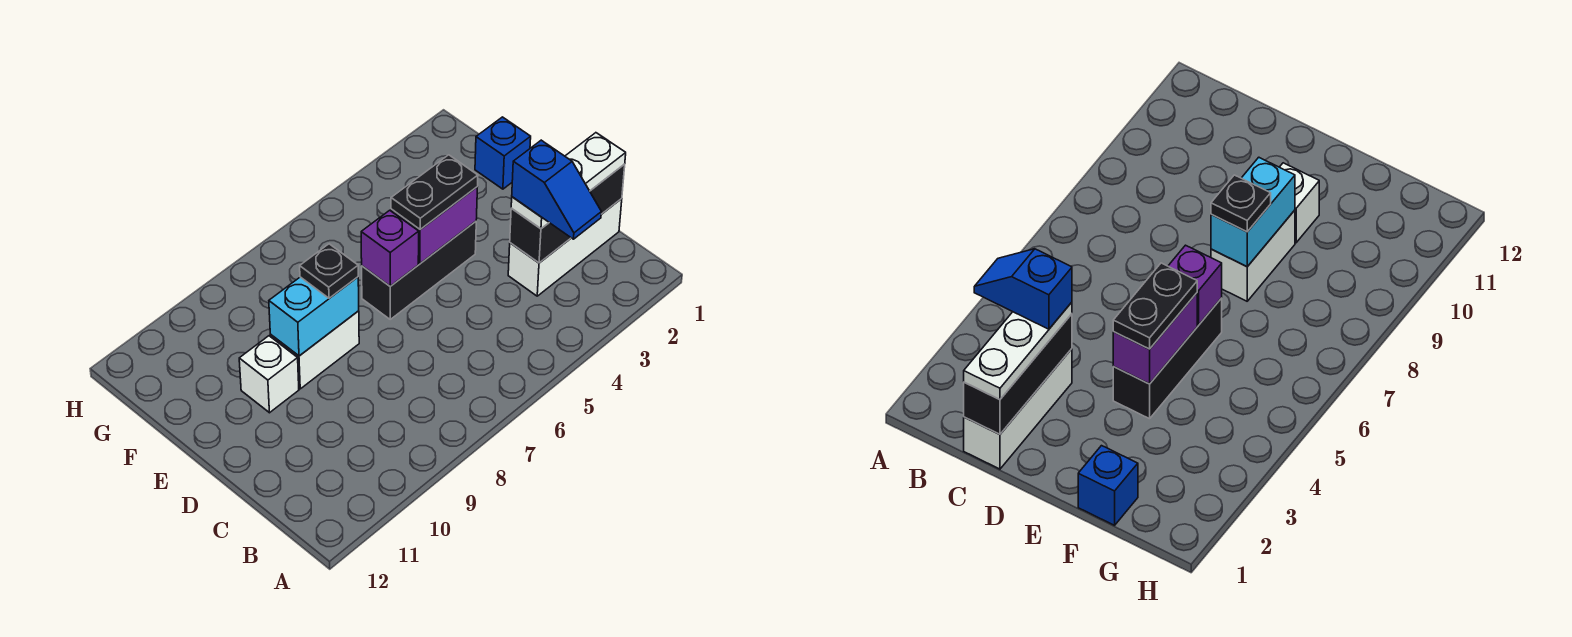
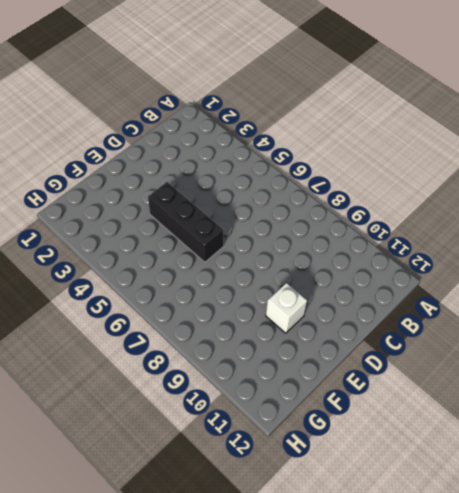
none -> white 1x3 brick [508,199,622,296]
none -> white 1x2 brick [271,311,359,389]
none -> blue 1x1 brick [475,117,531,189]

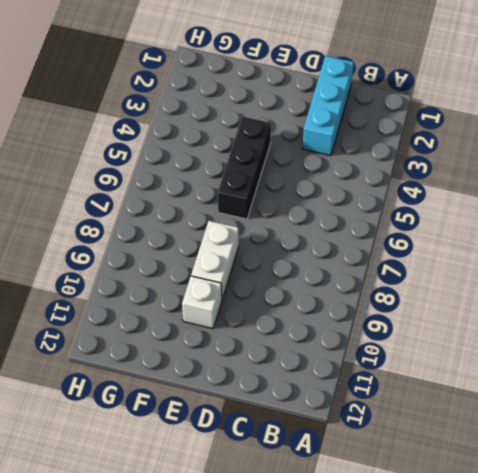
cyan 1x3 brick [302,56,354,156] -> white 1x3 brick [508,199,622,296]
none -> blue 1x1 brick [475,117,531,189]
none -> black 1x3 brick [510,164,625,263]
none -> purple 1x2 brick [391,187,477,264]

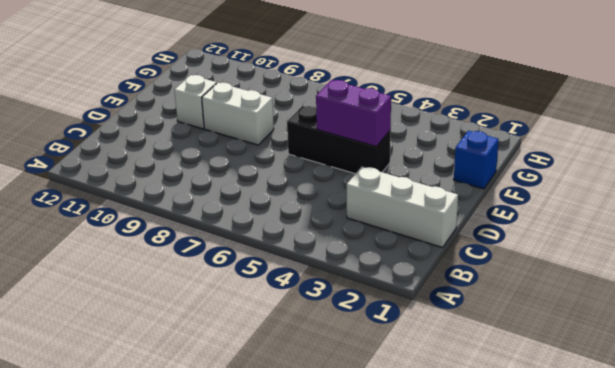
none -> black 1x3 brick [510,164,625,263]
none -> purple 1x1 brick [361,210,419,286]
none -> cyan 1x2 brick [269,277,359,356]

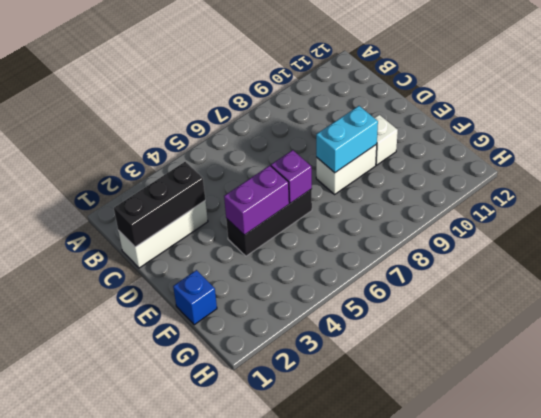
none -> white 1x3 plate [511,133,626,229]
none -> black 1x2 plate [391,155,478,229]
none -> black 1x1 plate [300,244,358,298]

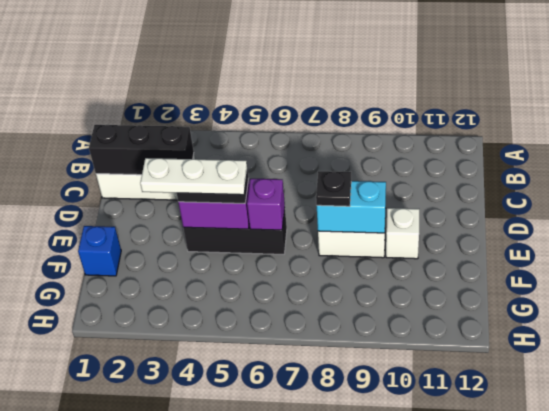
white 1x3 plate [140,158,247,195] -> white 1x3 plate moved to [511,133,626,229]
none -> blue 1x2 slope [512,140,601,239]

